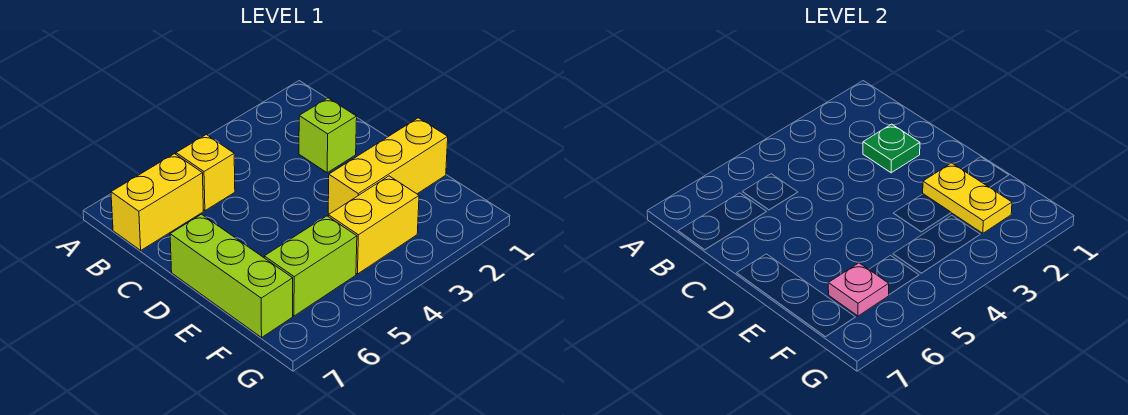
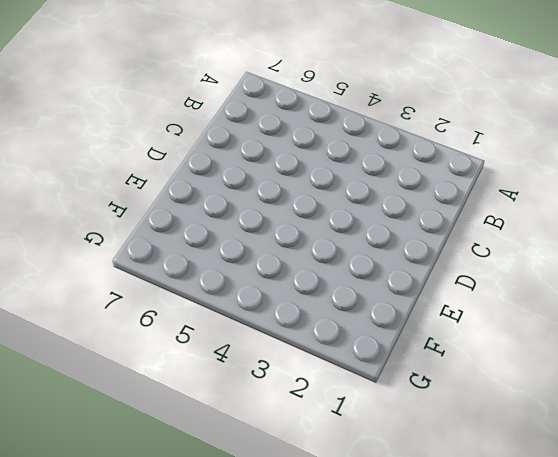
none -> yellow 1x1 brick [176,135,235,211]
none -> yellow 1x2 brick [111,154,203,250]

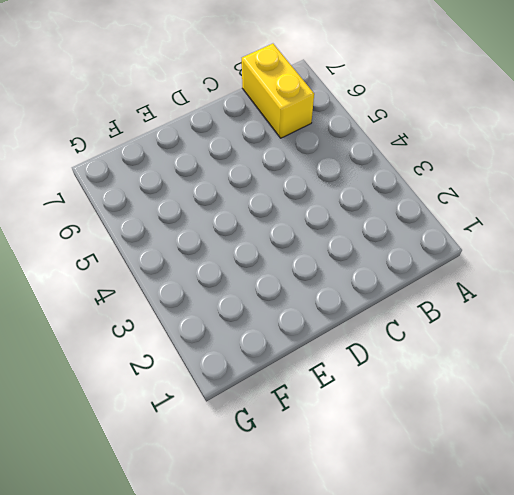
none -> yellow 1x1 brick [176,135,235,211]
none -> lime 1x1 brick [299,98,357,173]

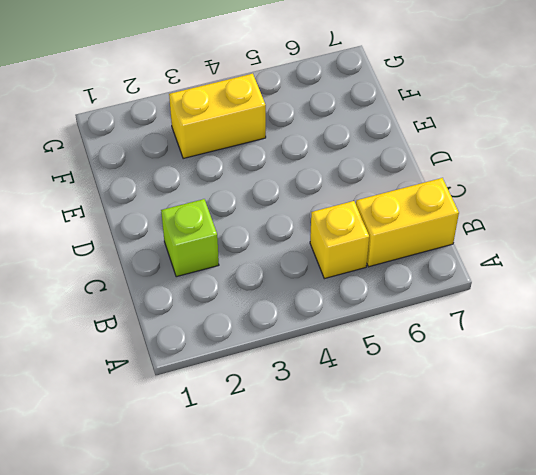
none -> lime 1x3 brick [170,214,293,337]
none -> yellow 1x3 brick [328,118,448,214]

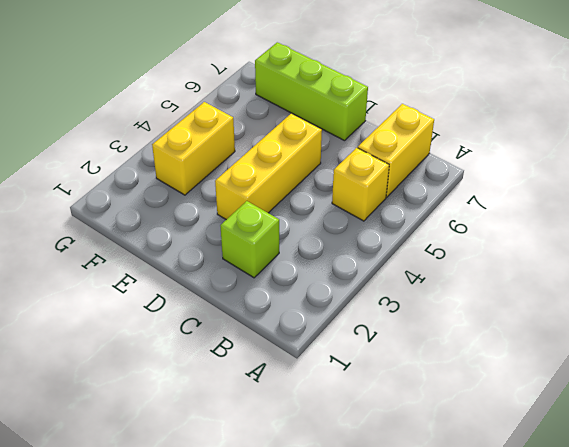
yellow 1x3 brick [215,113,322,220] -> yellow 1x3 brick moved to [328,118,448,214]
none -> lime 1x2 brick [264,216,357,316]
none -> green 1x1 plate [863,124,920,173]

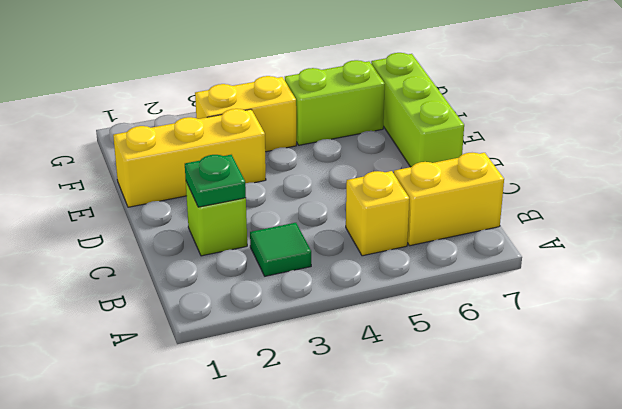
green 1x1 tile [250,223,311,276] -> none
none -> yellow 1x2 plate [923,163,1012,233]
none -> pink 1x1 plate [828,263,889,316]

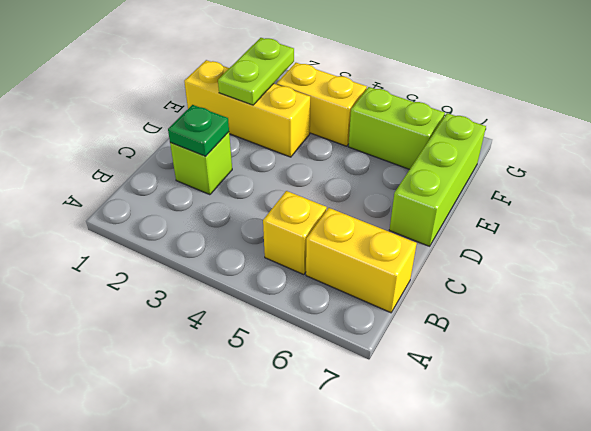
lime 1x2 plate [218,38,294,105] -> yellow 1x2 plate [923,163,1012,233]
none -> pink 1x1 plate [828,263,889,316]

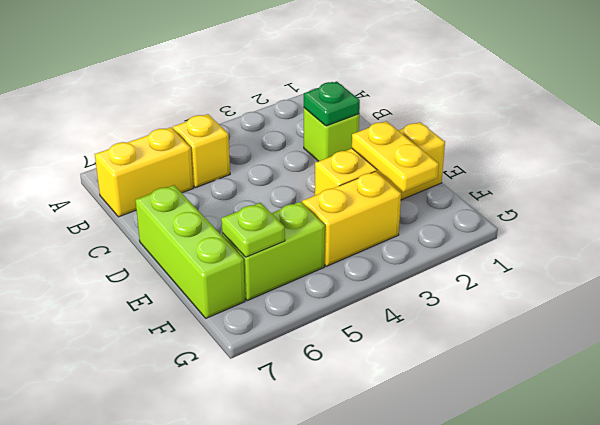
lime 1x1 plate [221,203,285,257] -> pink 1x1 plate [828,263,889,316]

